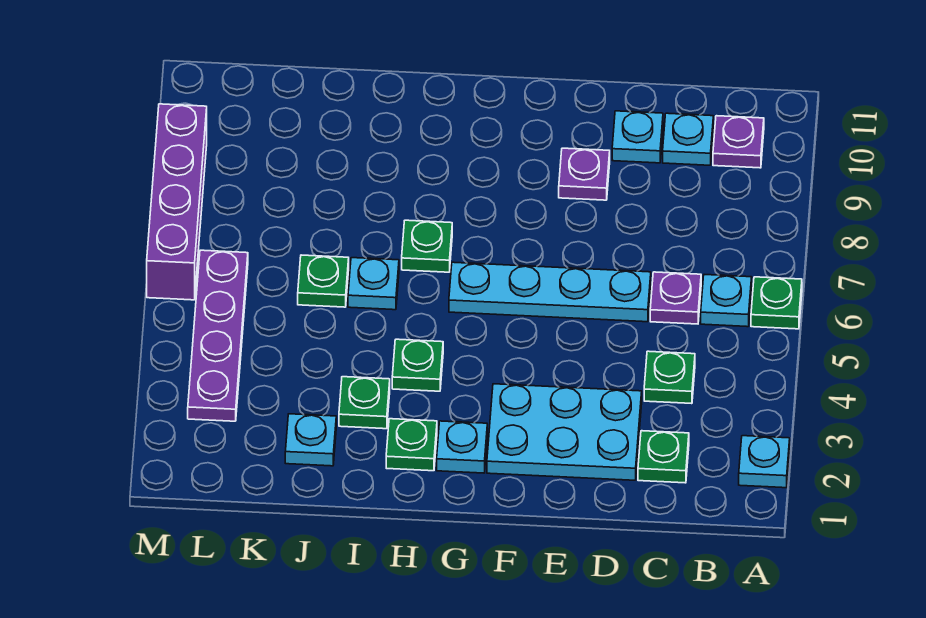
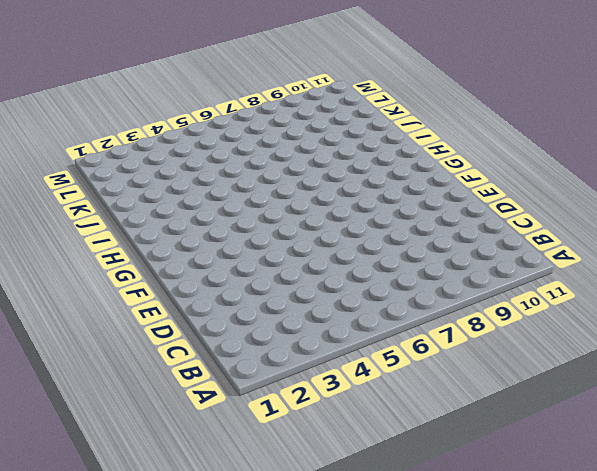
none -> cyan 1x1 plate [739,436,790,488]
none -> green 1x1 plate [751,277,802,329]
none -> cyan 1x1 plate [701,275,752,327]

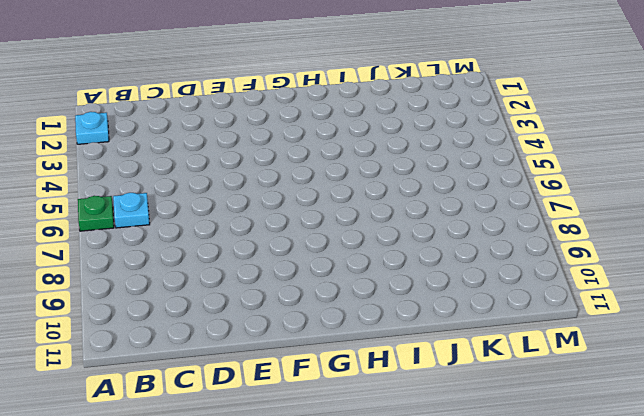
none -> purple 1x1 plate [713,116,764,168]
none -> green 1x1 plate [638,431,689,483]
none -> green 1x1 plate [644,351,695,404]

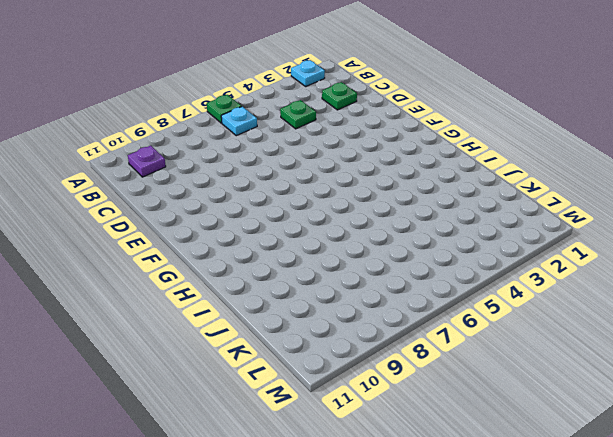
none -> purple 1x1 plate [650,272,701,324]
none -> cyan 1x1 plate [663,113,713,165]
none -> cyan 2x3 plate [487,384,642,480]

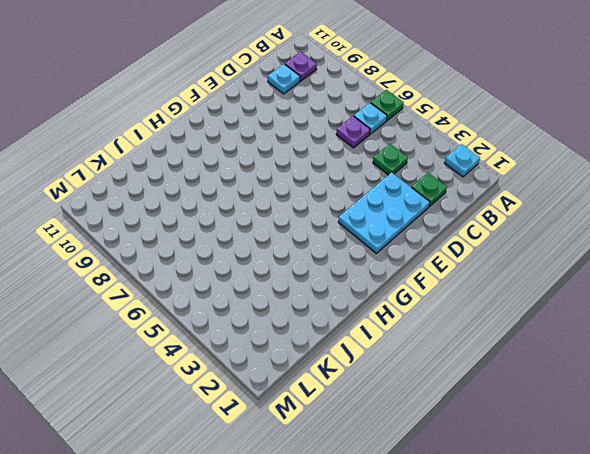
none -> cyan 1x4 plate [449,262,651,322]
none -> cyan 1x1 plate [612,111,663,163]
none -> purple 1x1 plate [559,148,610,200]

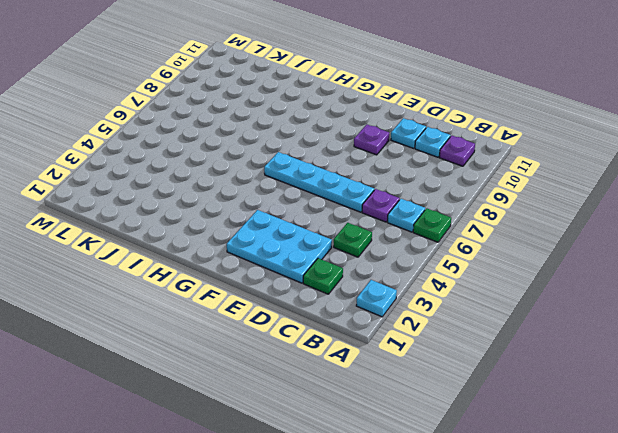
none -> cyan 1x1 plate [437,421,487,473]
none -> green 1x1 plate [386,419,437,471]
none -> green 1x1 plate [392,339,443,391]

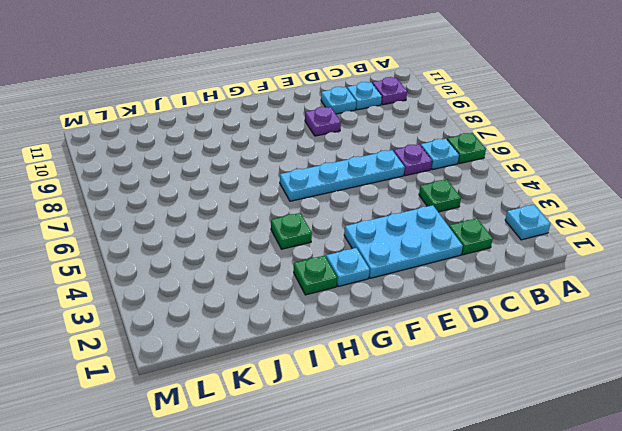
none -> green 1x1 plate [402,220,452,272]
none -> green 1x1 plate [339,377,390,429]
none -> cyan 1x1 plate [348,258,399,310]

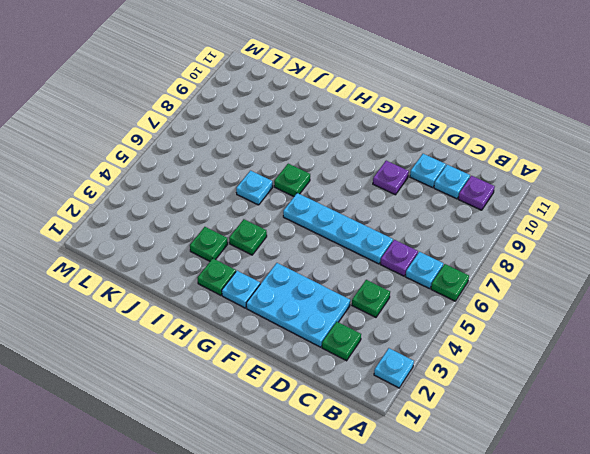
none -> cyan 1x1 plate [285,414,336,466]
none -> green 1x1 plate [298,255,349,307]
none -> purple 1x4 plate [188,250,248,421]

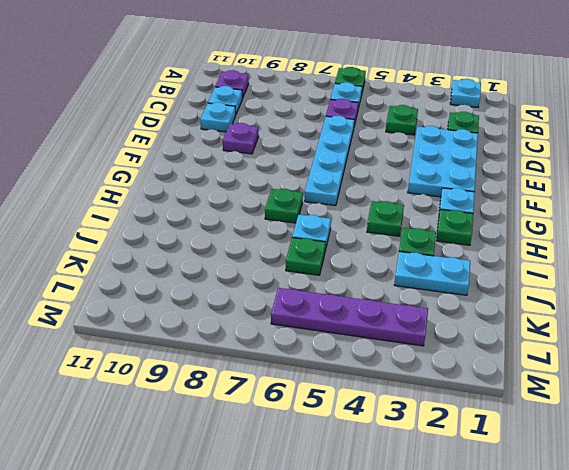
cyan 1x2 plate [394,252,470,295] -> cyan 1x1 plate [285,414,336,466]
none -> purple 1x4 brick [147,104,207,300]

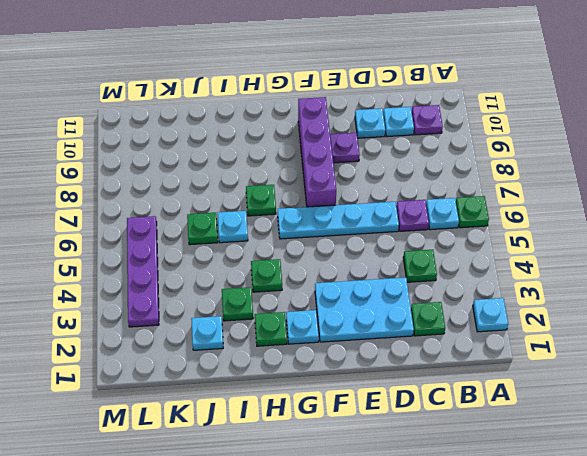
purple 1x4 brick [298,97,336,207] -> purple 1x4 brick moved to [147,104,207,300]

